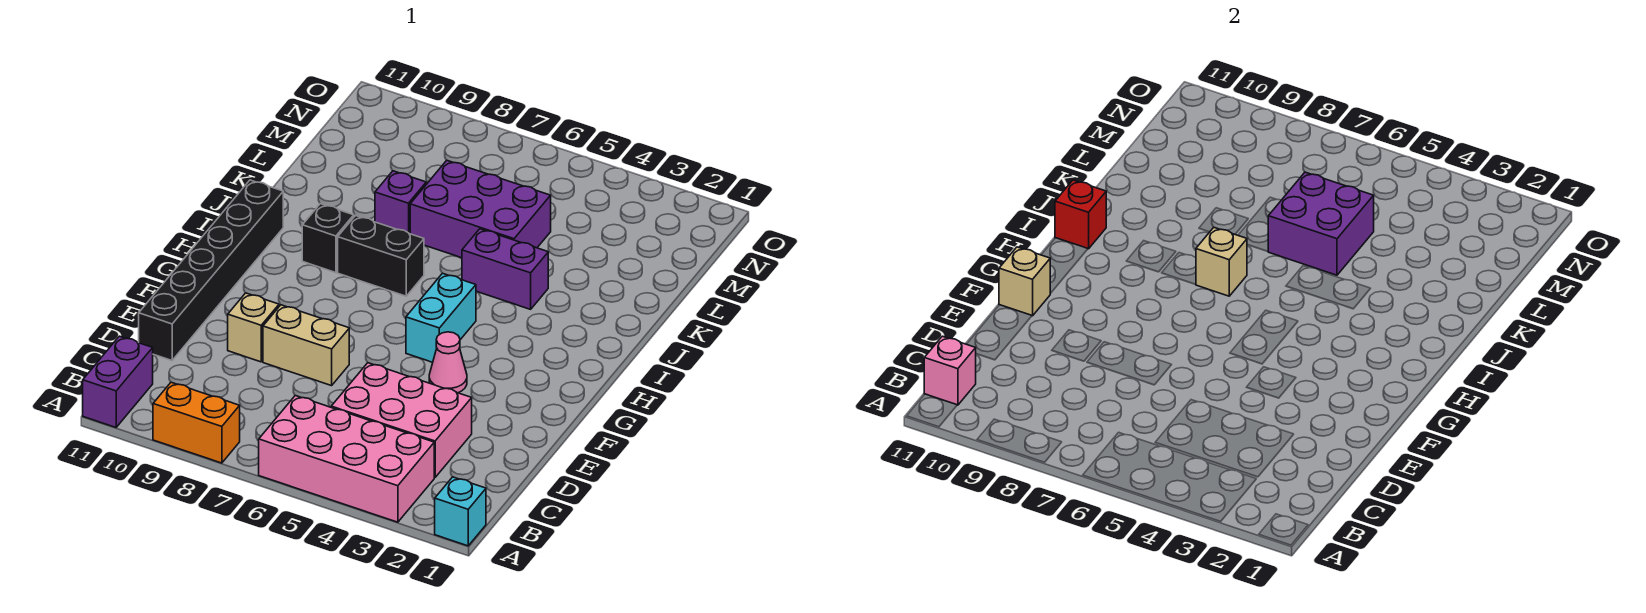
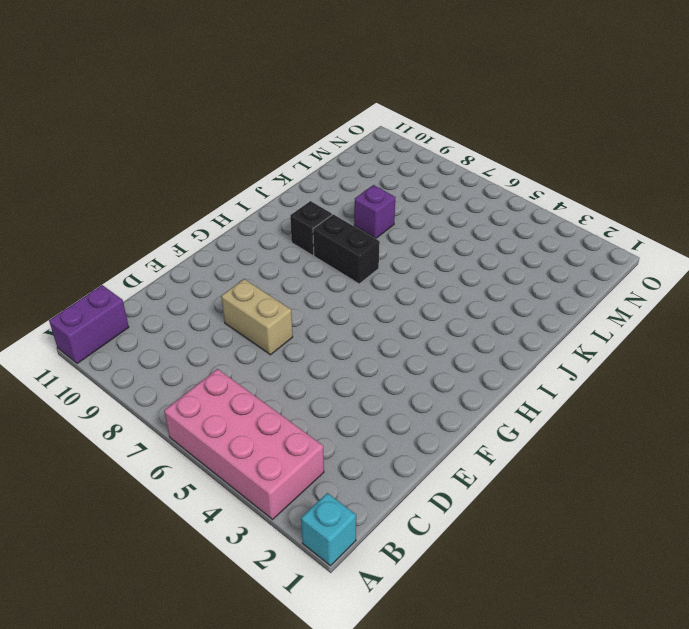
none -> orange 1x2 brick [153,382,240,463]
none -> pink 2x3 brick [331,363,472,477]
none -> black 1x6 brick [139,180,283,360]

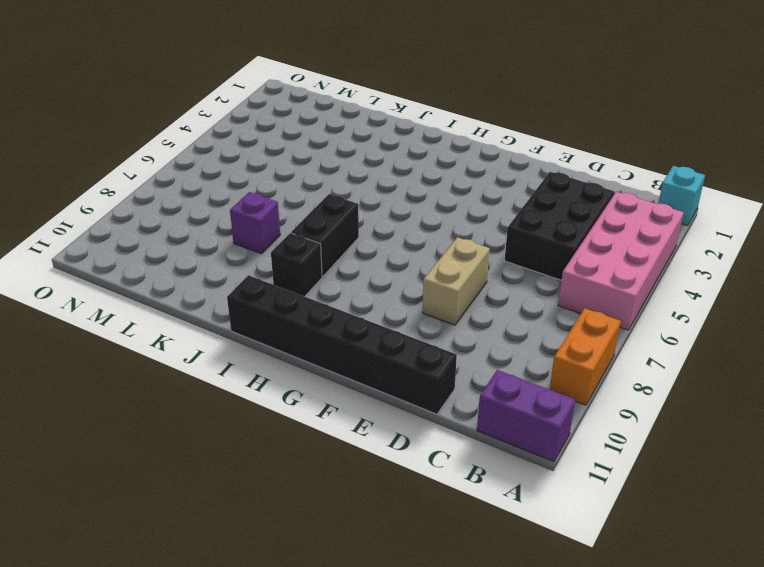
black 2x3 brick [505,172,614,280] -> pink 2x3 brick [331,363,472,477]
none -> tan 1x1 brick [228,293,279,362]
none -> pink 1x1 cone [429,332,467,393]
none -> cyan 1x2 brick [406,273,476,362]

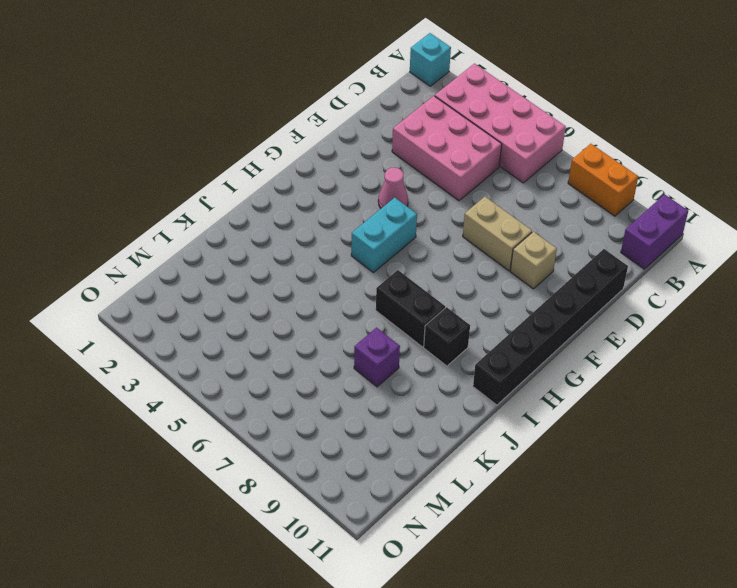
none -> purple 1x2 brick [462,229,548,309]
none -> purple 2x3 brick [410,160,551,258]
none -> pink 1x1 brick [924,336,976,405]

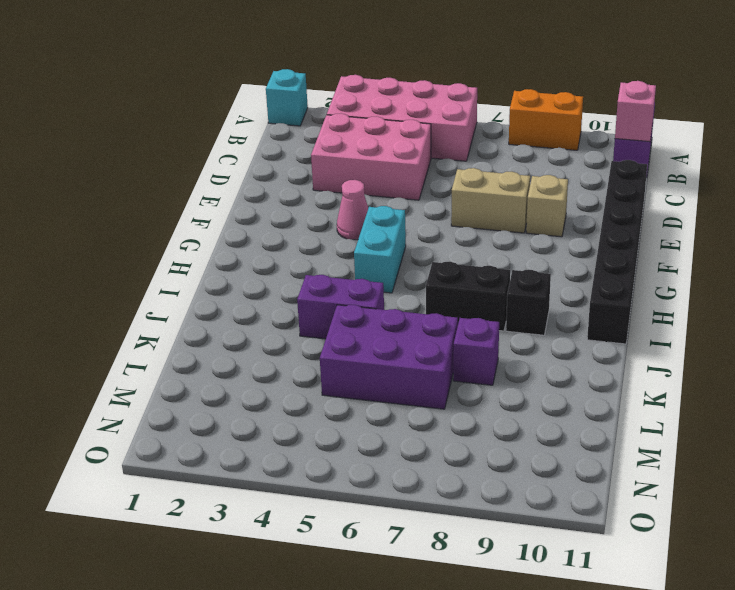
none -> tan 1x1 brick [999,247,1050,316]
none -> tan 1x1 brick [1196,227,1247,296]
none -> red 1x1 brick [1055,180,1106,249]

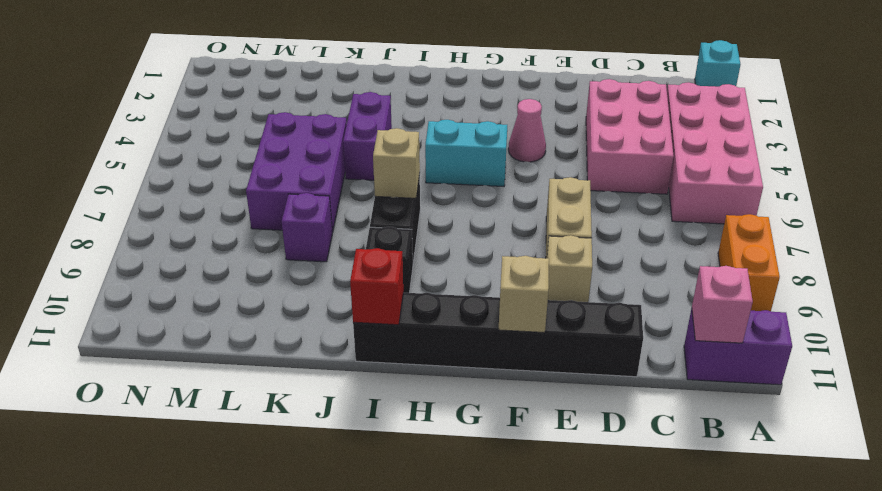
none -> purple 2x2 brick [1268,172,1374,275]

